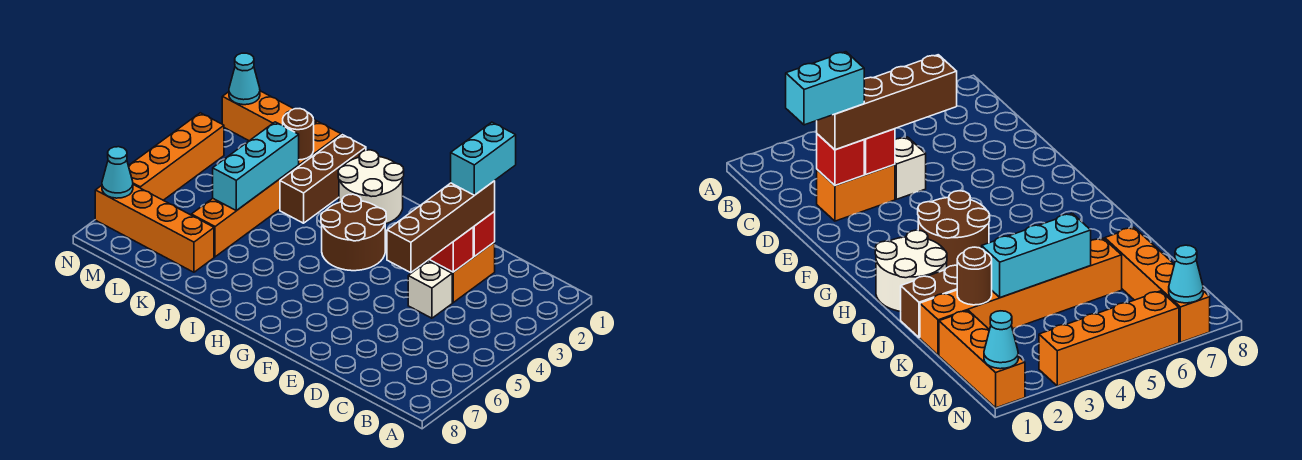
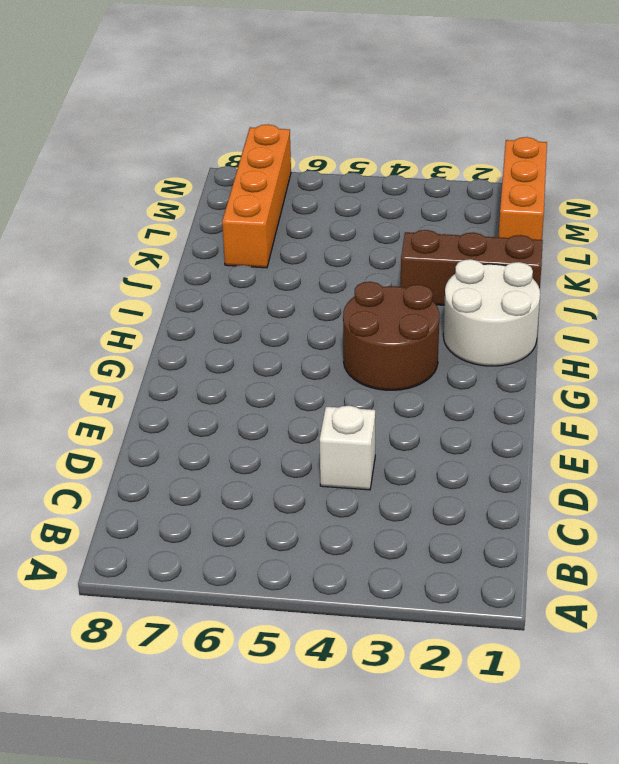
none -> orange 1x2 brick [429,242,495,303]
none -> orange 1x6 brick [191,121,341,257]
none -> orange 1x4 brick [129,113,224,200]

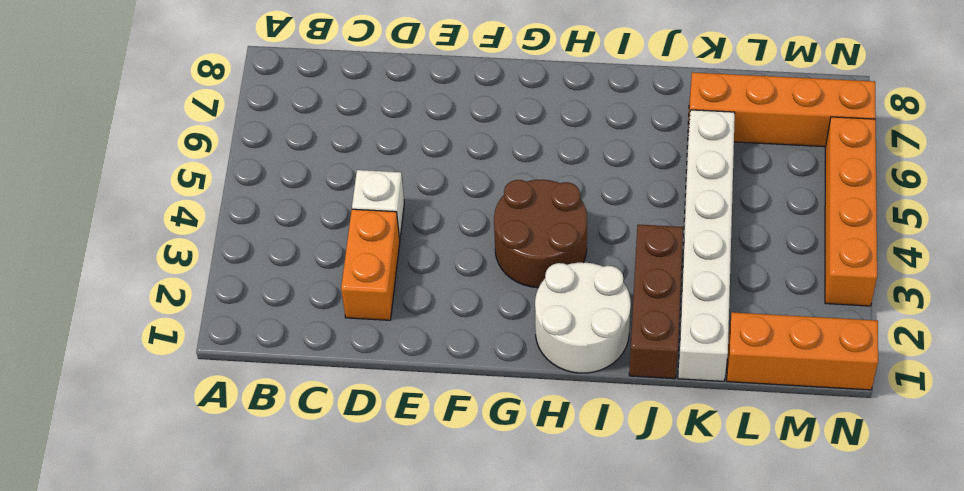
white 1x6 brick [678,110,735,381] -> orange 1x6 brick [191,121,341,257]
none -> red 1x1 brick [473,212,495,257]
none -> red 1x1 brick [429,228,473,272]
none -> brown 1x1 round brick [283,109,314,160]

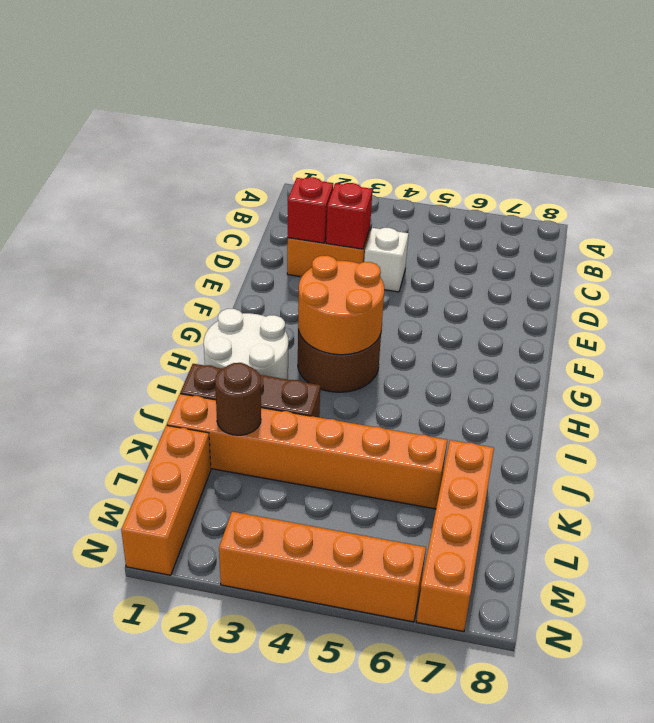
orange 2x2 round brick [298,255,384,355] -> none
none -> cyan 1x3 brick [213,122,299,211]
none -> cyan 1x1 cone [229,53,260,105]
none -> cyan 1x1 cone [102,147,133,198]

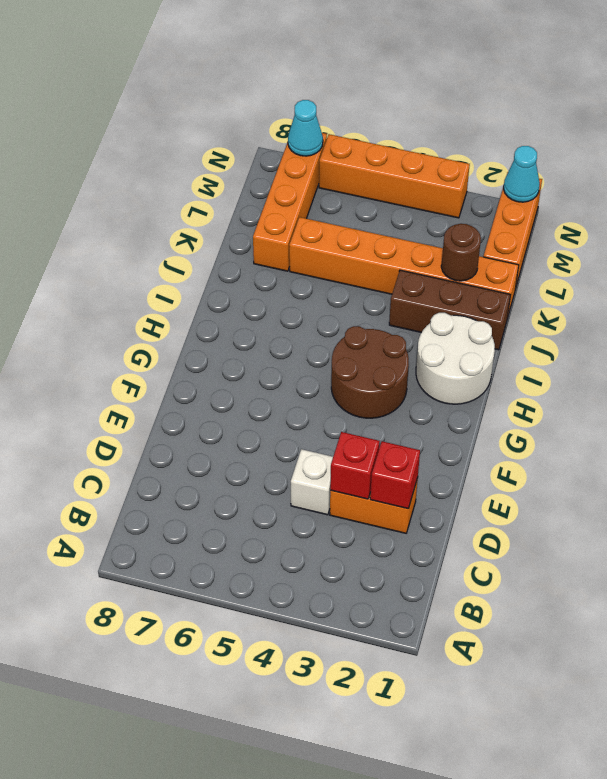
none -> cyan 1x3 brick [213,122,299,211]
none -> brown 1x4 brick [387,181,495,273]
none -> cyan 1x2 brick [451,122,516,195]

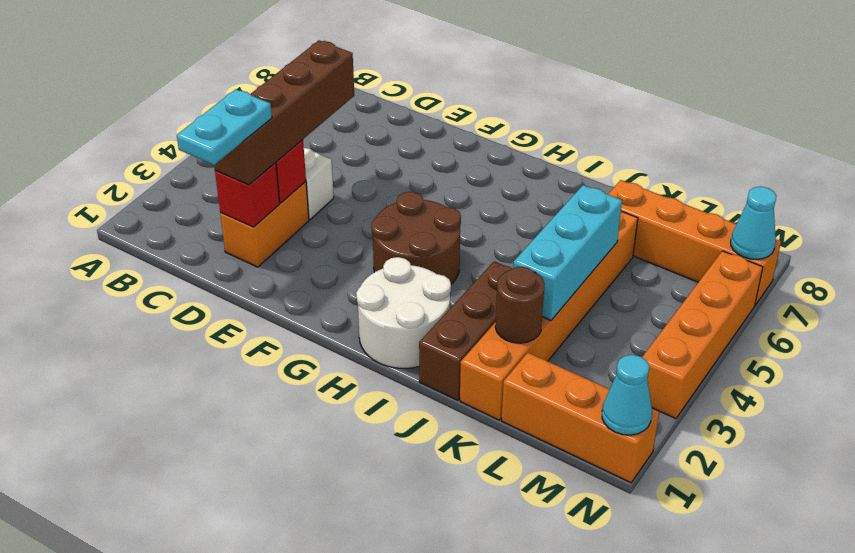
cyan 1x2 plate [177,89,272,165] -> cyan 1x2 brick [451,122,516,195]

